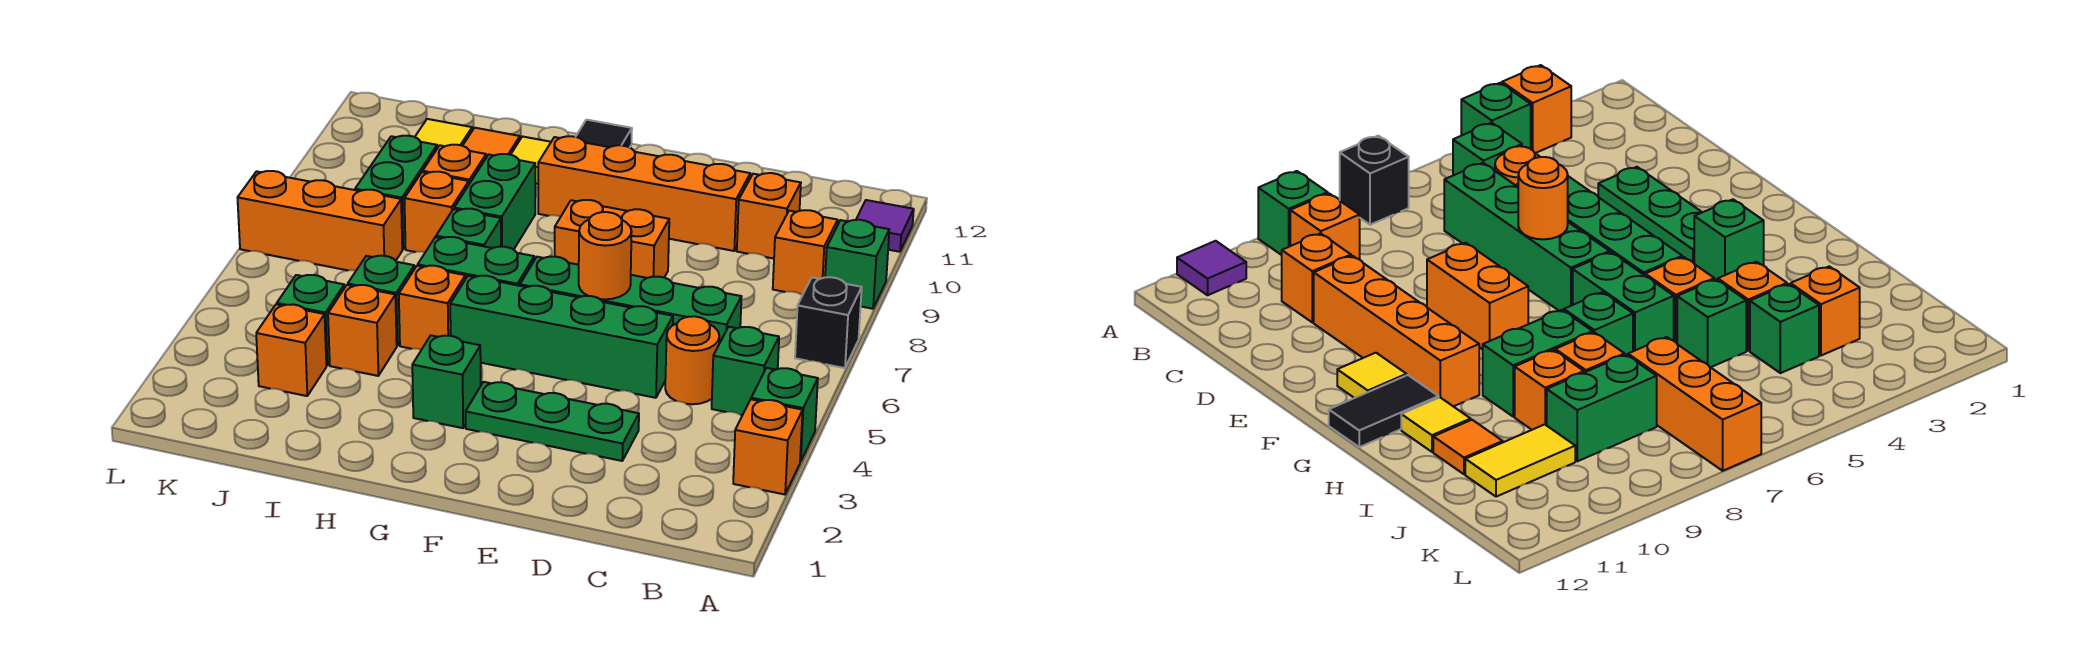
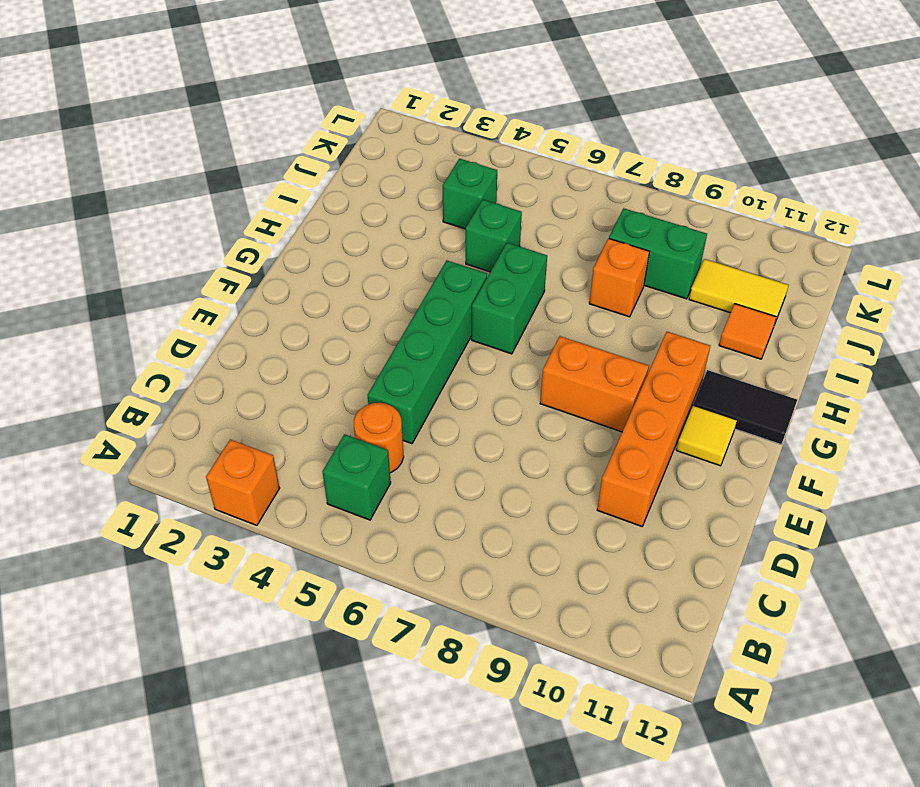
orange 1x2 brick [540,336,649,432] -> orange 1x2 brick turned to [555,200,669,278]
none -> green 1x1 brick [751,368,818,462]
none -> black 1x1 brick [795,277,862,368]
none -> green 1x1 brick [825,220,889,309]
none -> purple 1x1 tile [856,200,914,252]

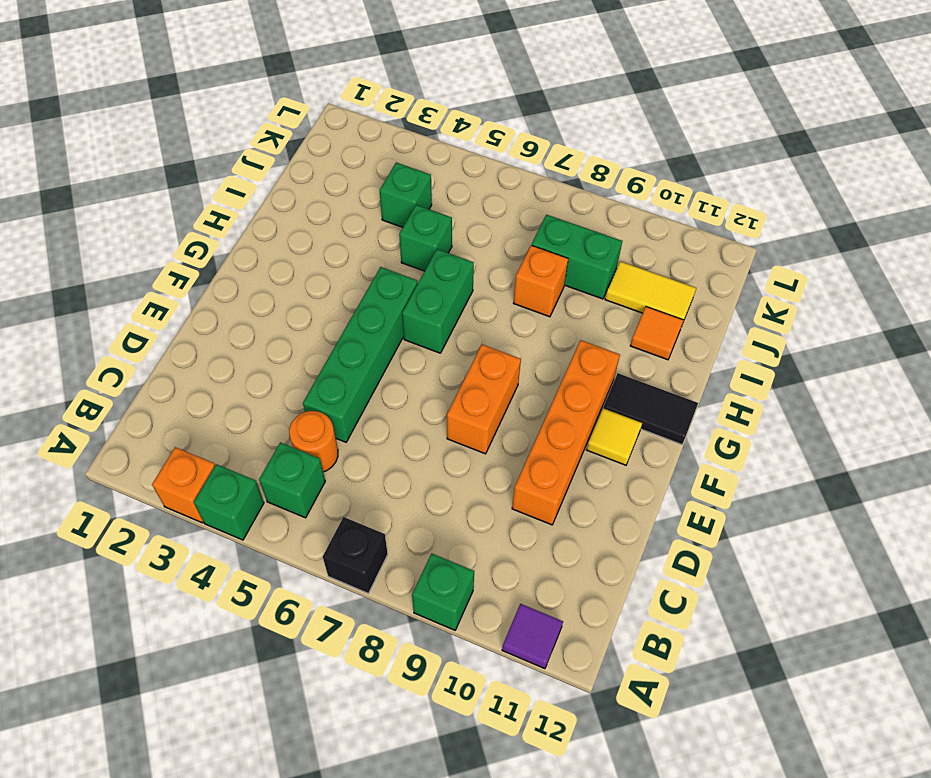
none -> orange 1x1 brick [773,210,838,295]
none -> green 1x4 brick [520,257,742,343]
none -> orange 1x1 brick [737,173,801,259]
none -> green 1x3 plate [466,382,639,461]

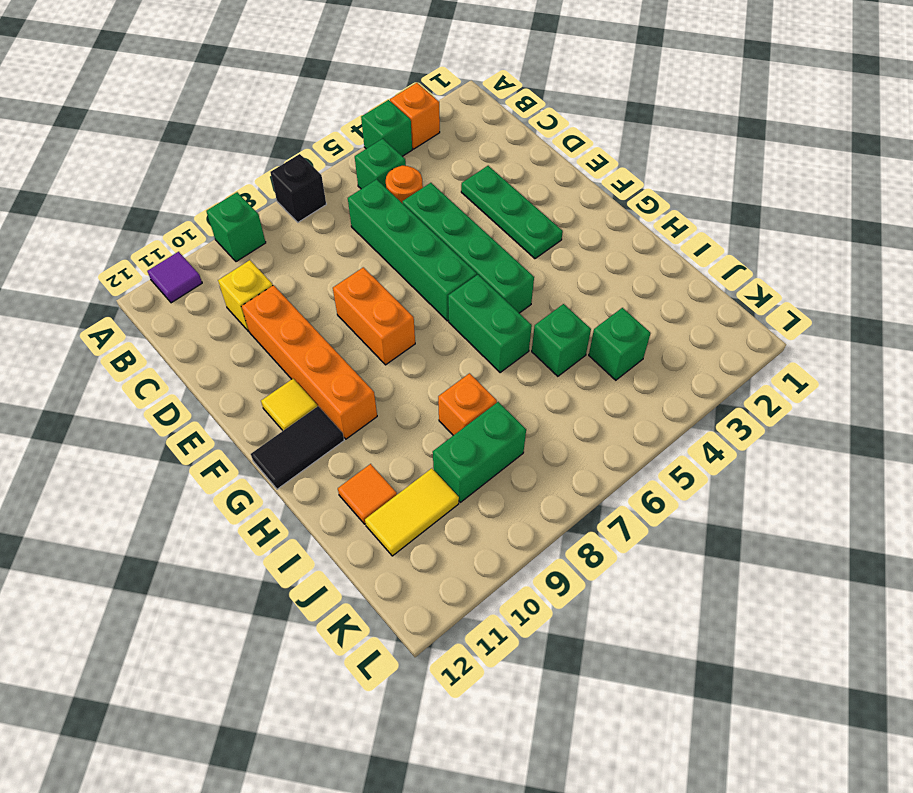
yellow 1x1 brick [218,260,273,331] -> orange 1x1 brick [737,173,801,259]
none -> orange 1x1 brick [773,210,838,295]
none -> green 1x1 brick [412,335,481,428]
none -> orange 1x1 brick [399,266,465,350]
none -> green 1x1 brick [436,209,501,248]

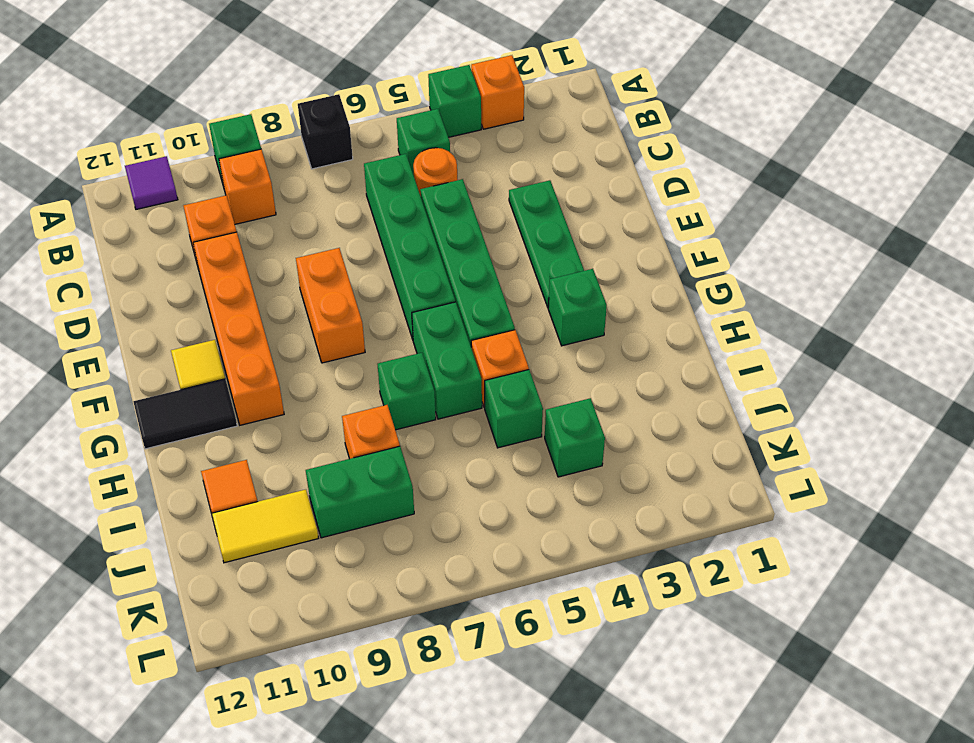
none -> green 1x2 brick [454,154,535,250]
none -> yellow 1x1 tile [511,137,551,184]
none -> orange 1x1 brick [328,285,397,376]
none -> orange 1x1 brick [423,145,486,184]

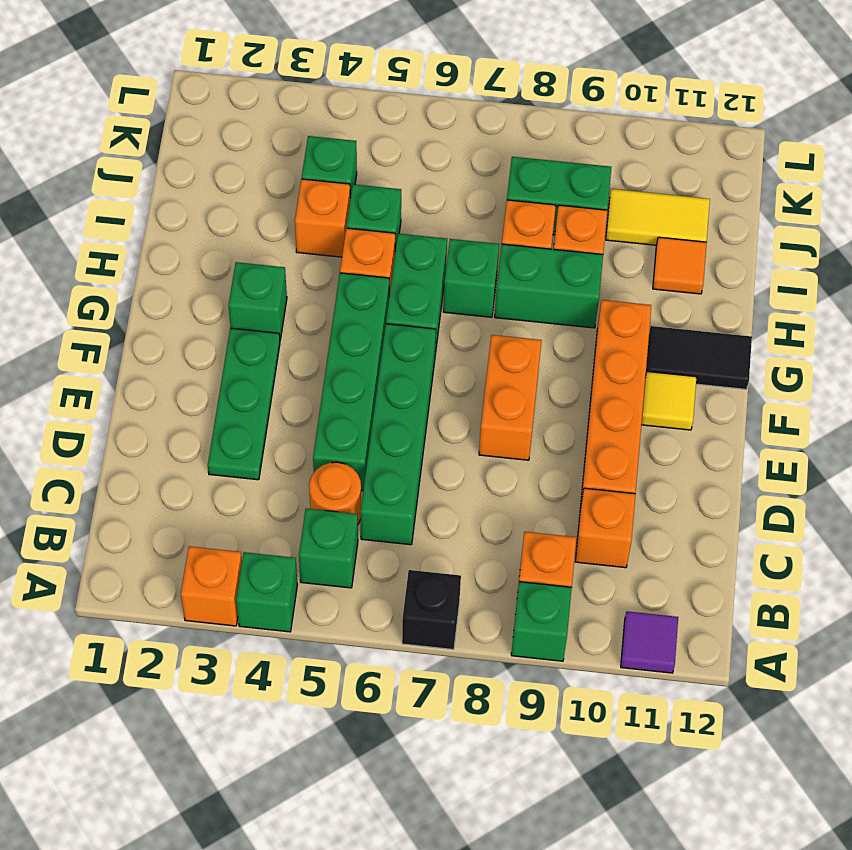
none -> yellow 1x1 tile [511,137,551,184]
none -> orange 1x1 brick [256,304,326,396]
none -> orange 1x3 brick [238,171,402,271]
none -> orange 1x1 round brick [579,212,632,299]

